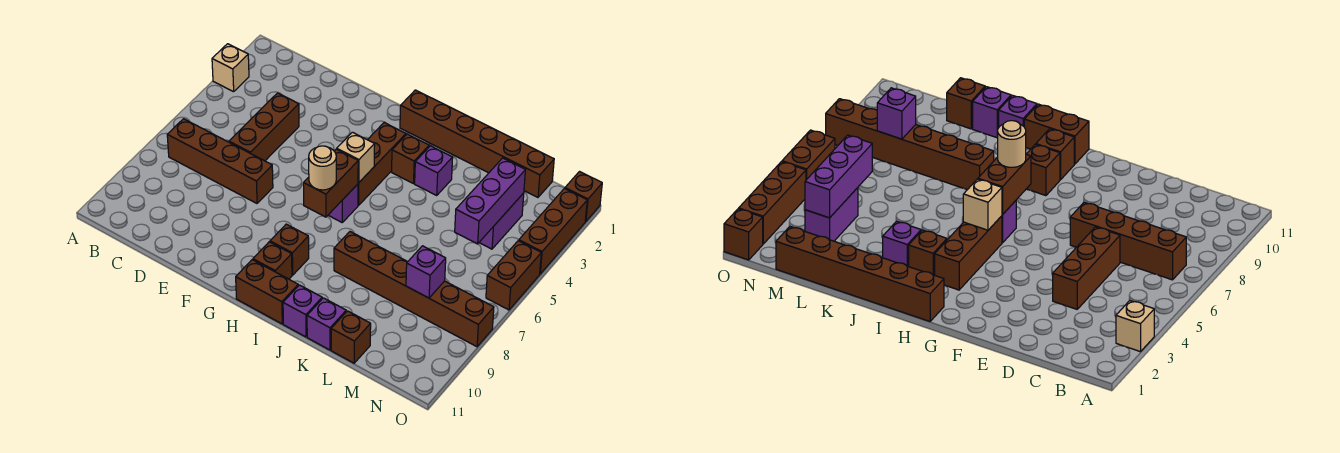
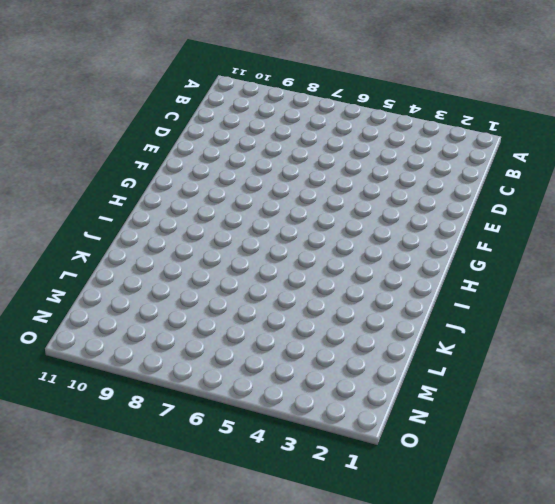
none -> tan 1x1 brick [212,44,249,92]
none -> brown 1x4 brick [167,119,273,203]
none -> brown 1x3 brick [229,93,299,161]

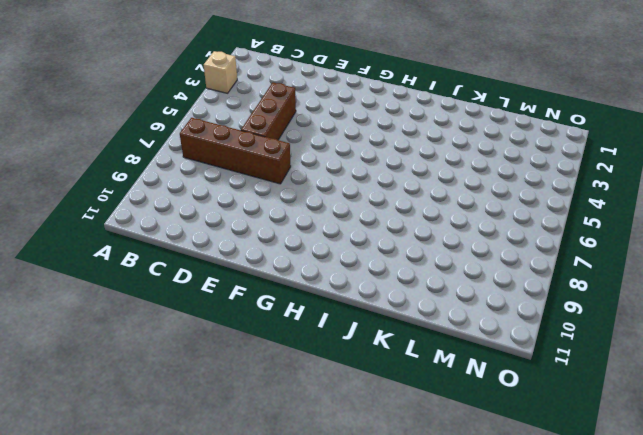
none -> brown 1x6 brick [400,90,554,197]
none -> brown 1x3 brick [358,123,406,206]
none -> purple 1x1 brick [328,184,358,222]

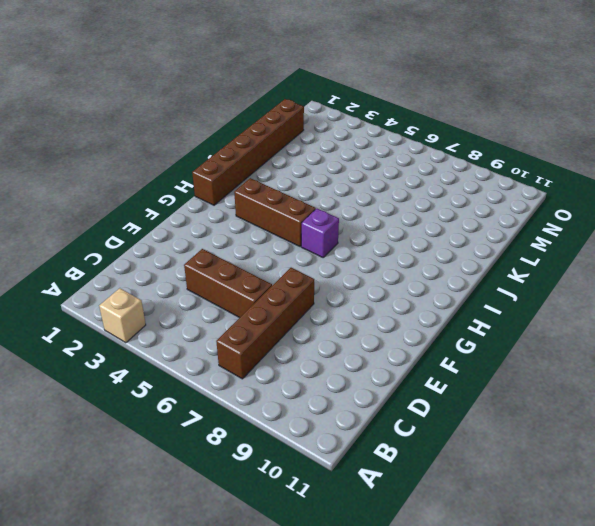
none -> brown 1x1 brick [270,224,309,275]
none -> brown 1x1 brick [253,242,292,279]
none -> brown 1x2 brick [236,260,298,324]

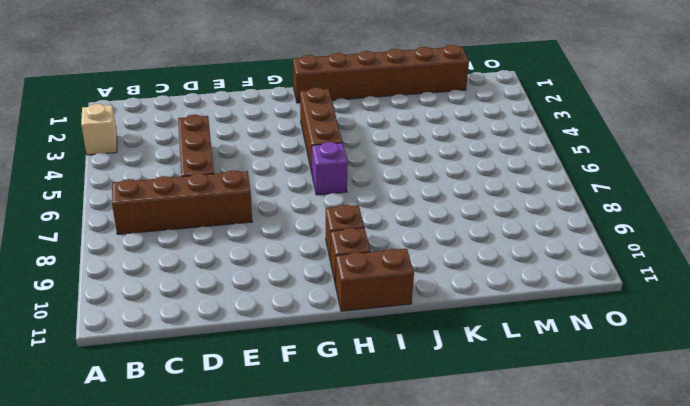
none -> brown 1x1 brick [392,134,429,184]
none -> purple 1x1 brick [415,146,453,195]
none -> brown 1x6 brick [334,232,494,347]

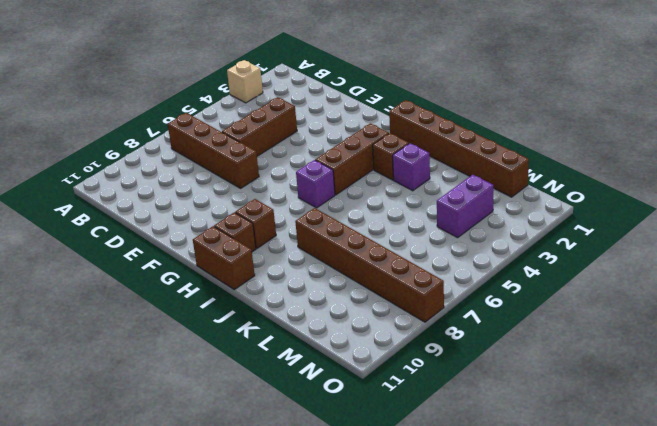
none -> purple 1x1 brick [283,285,322,337]
none -> purple 1x1 brick [307,298,346,350]
none -> brown 1x1 brick [331,311,371,363]

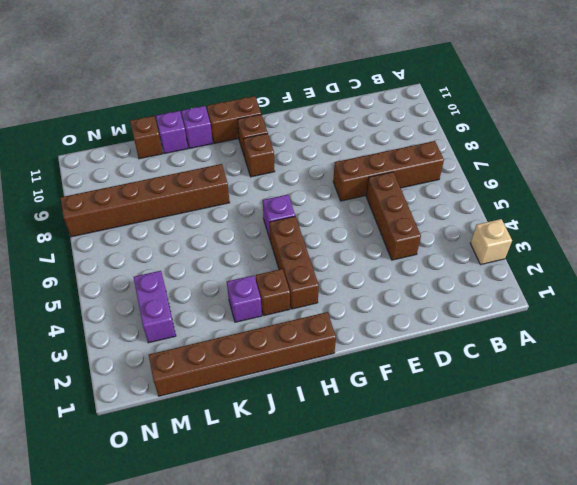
none -> brown 1x1 brick [565,172,602,222]
none -> brown 1x3 brick [519,188,587,274]
none -> brown 1x2 brick [486,241,541,310]

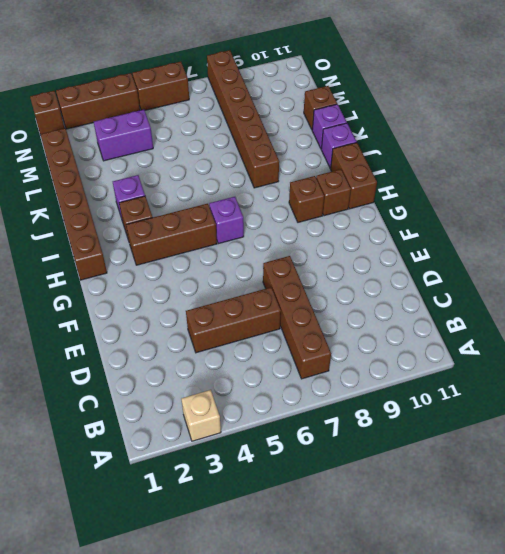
none -> tan 1x1 brick [337,132,375,183]
none -> brown 1x2 brick [303,149,358,217]
none -> purple 1x3 brick [455,158,525,244]

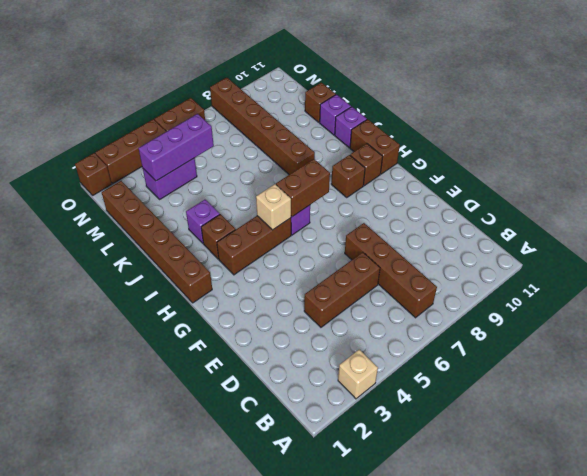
none -> purple 1x1 brick [406,246,446,298]
none -> tan 1x1 round brick [309,146,336,190]

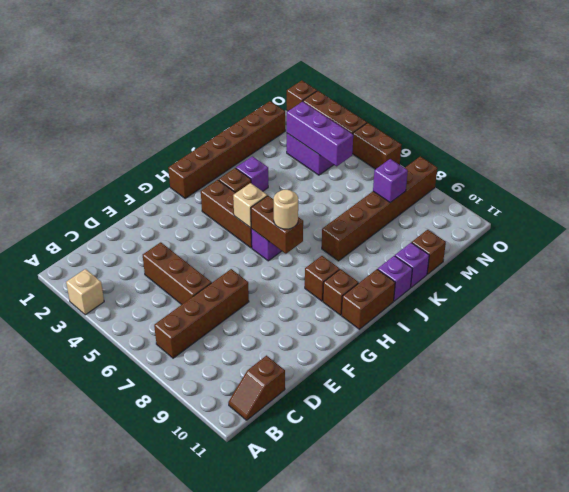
brown 1x2 slope [228,356,285,420] -> none

